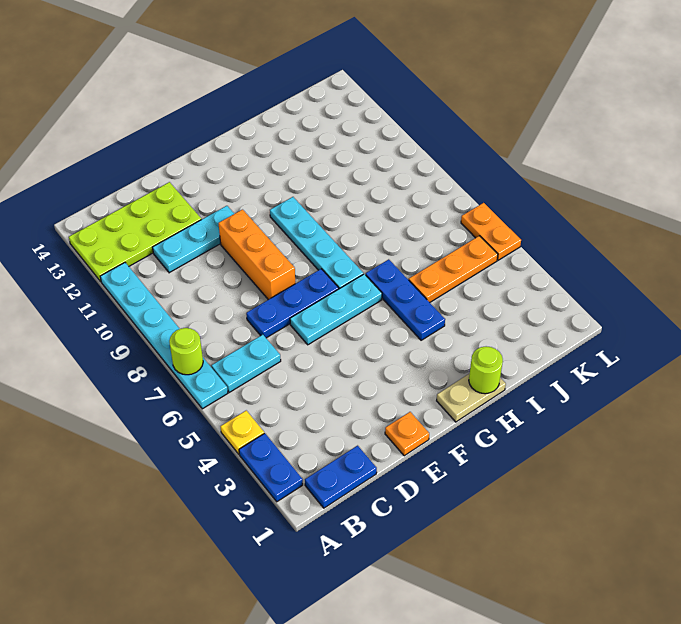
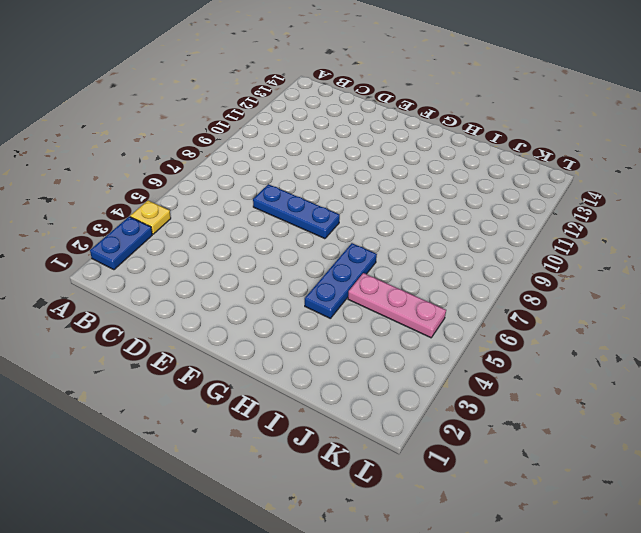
pink 1x3 plate [348,273,446,338] -> orange 1x3 plate [409,236,498,302]
none -> cyan 1x6 plate [100,263,228,409]
none -> lime 2x4 plate [69,182,201,282]
none -> blue 1x2 plate [305,446,377,508]

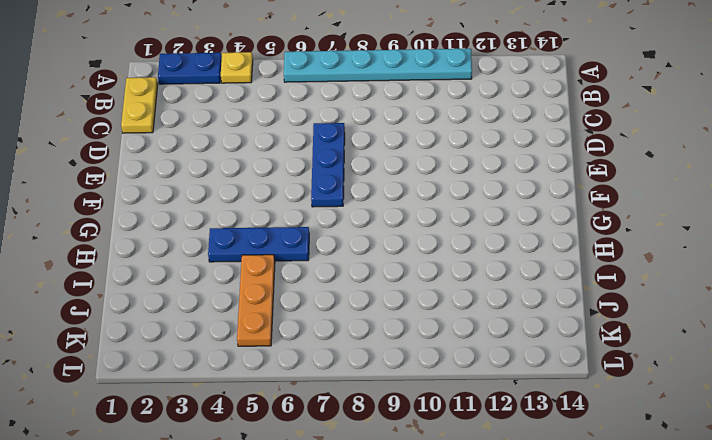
yellow 1x2 plate [121,77,158,133] -> blue 1x2 plate [305,446,377,508]
none -> lime 2x4 plate [69,182,201,282]
none -> cyan 1x2 plate [211,335,281,393]
none -> cyan 1x3 plate [153,206,234,273]

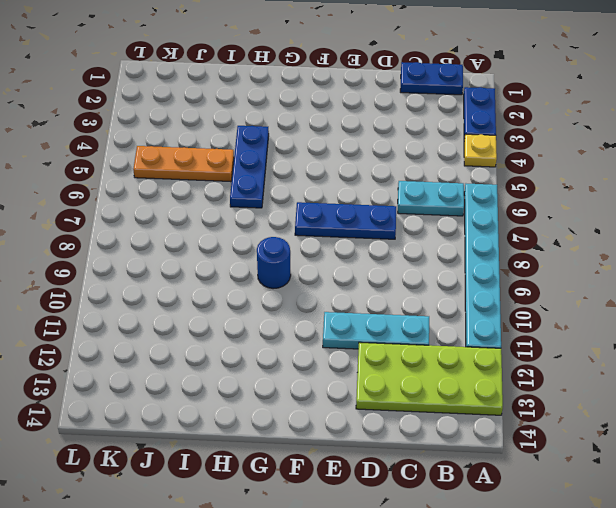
blue 1x1 round brick [257,237,291,289] -> cyan 1x4 plate [270,197,363,289]
none -> orange 1x1 plate [385,412,429,456]
none -> cyan 1x3 plate [290,274,382,345]
none -> orange 1x3 brick [219,210,295,300]

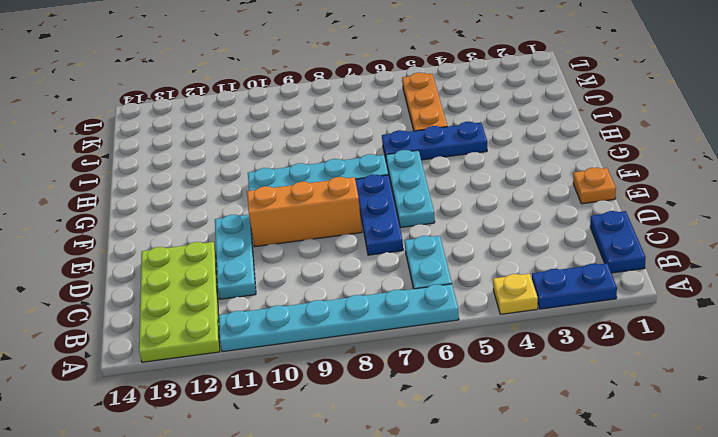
none -> tan 1x2 plate [437,373,506,422]
none -> orange 1x2 plate [461,203,521,260]
none -> lime 1x1 round brick [169,328,203,375]

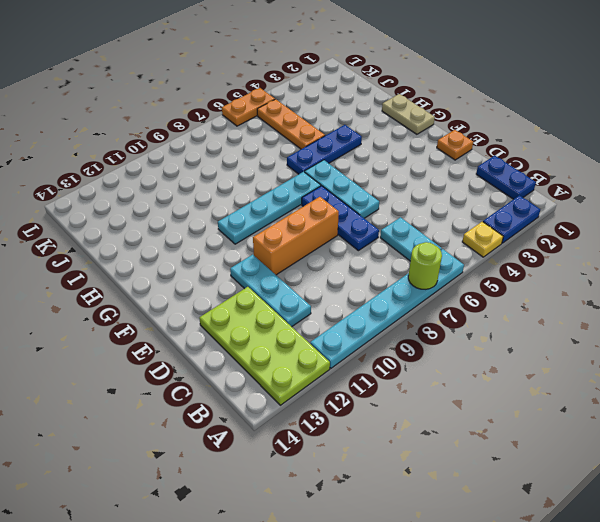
none -> lime 1x1 round brick [469,346,503,394]

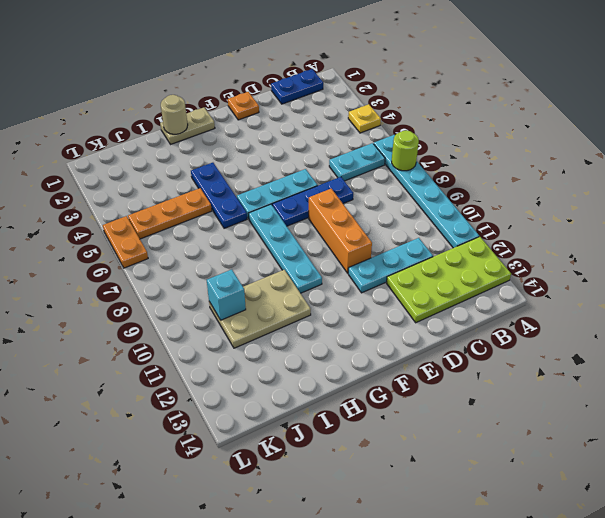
tan 1x1 round brick [161,95,188,134] -> lime 1x1 round brick [469,346,503,394]
tan 2x3 plate [209,270,311,348] -> none
cyan 1x1 brick [207,269,246,320] -> none
none -> blue 1x2 plate [239,433,303,502]

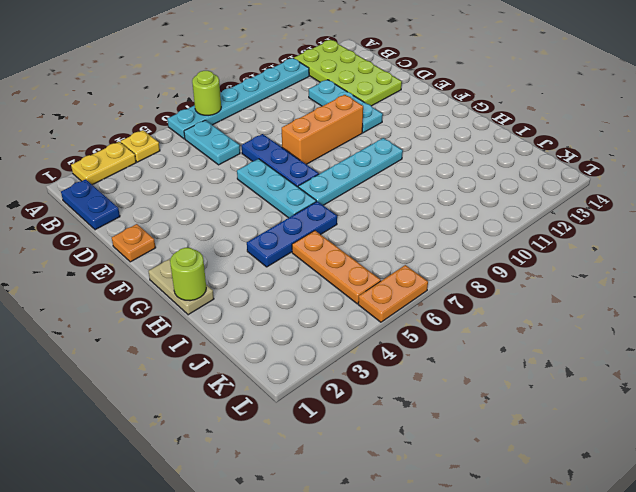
yellow 1x2 plate [71,142,136,185] -> blue 1x2 plate [239,433,303,502]

